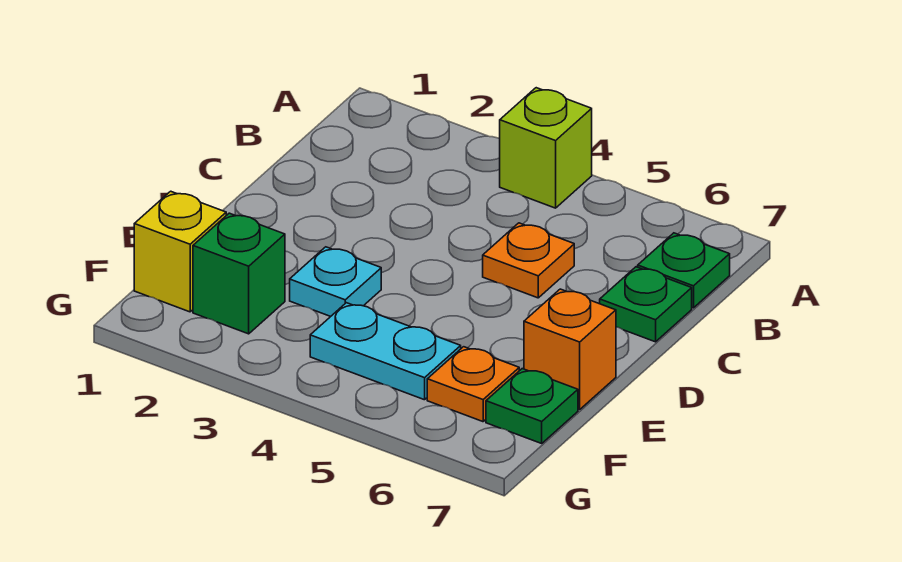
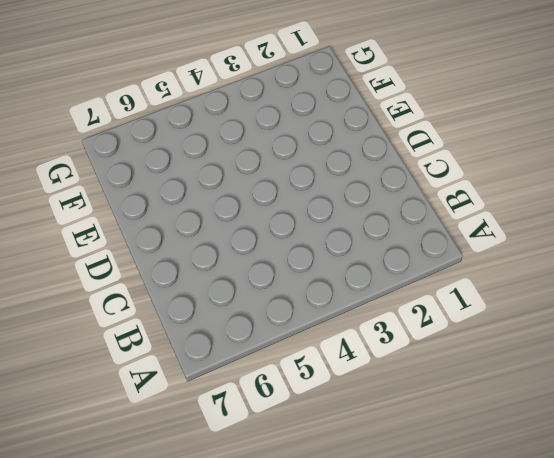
none -> lime 1x1 brick [500,88,592,208]
none -> green 1x1 plate [638,233,730,308]

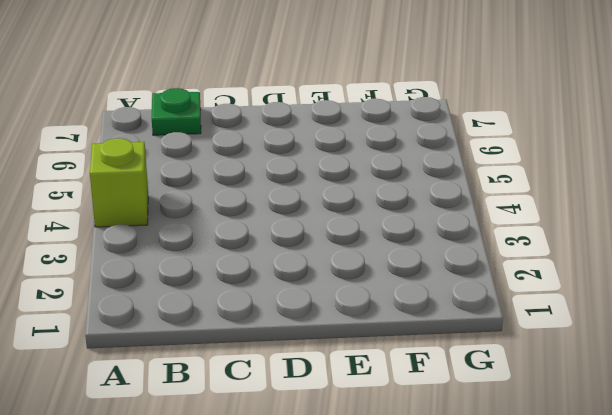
none -> orange 1x1 plate [483,223,574,298]
none -> green 1x1 plate [600,267,692,342]

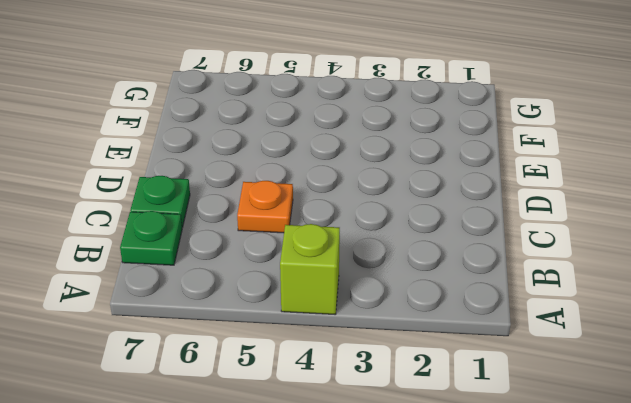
none -> cyan 1x1 plate [290,247,381,316]
none -> orange 1x1 brick [524,289,616,410]

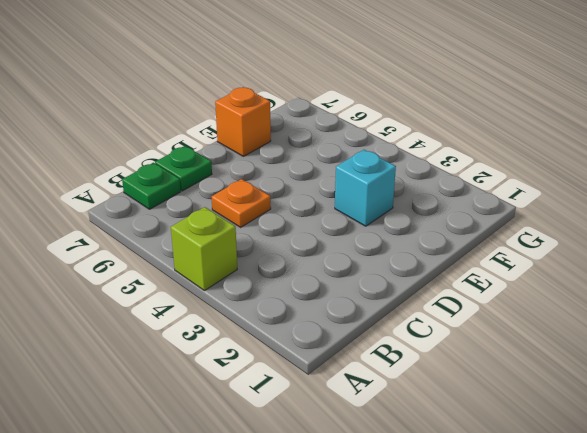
cyan 1x1 brick [335,150,396,226] -> cyan 1x1 plate [290,247,381,316]
none -> yellow 1x1 brick [134,191,226,312]
none -> green 1x1 brick [193,213,285,334]

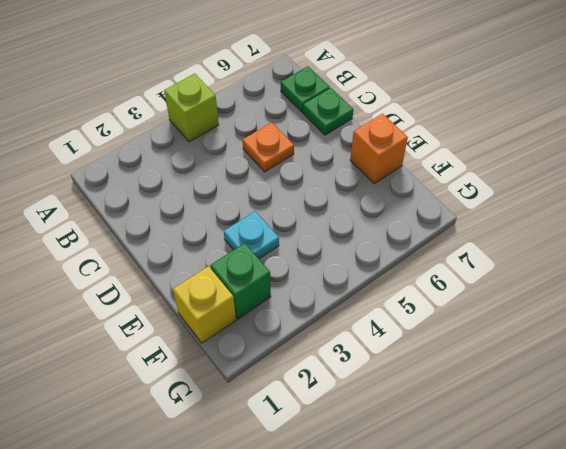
none -> cyan 1x2 plate [310,303,461,400]
none -> orange 1x1 plate [427,347,519,422]

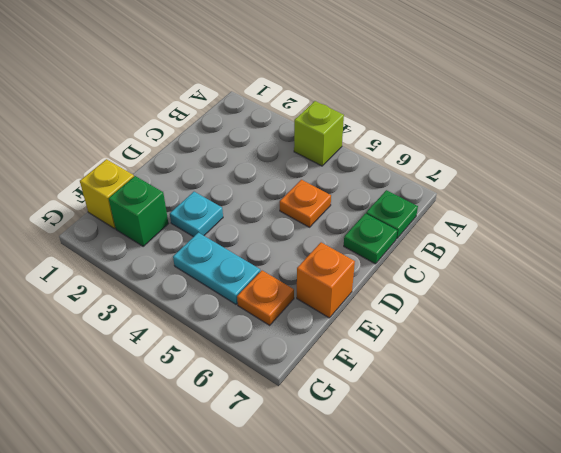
none -> green 1x1 plate [486,369,578,443]

